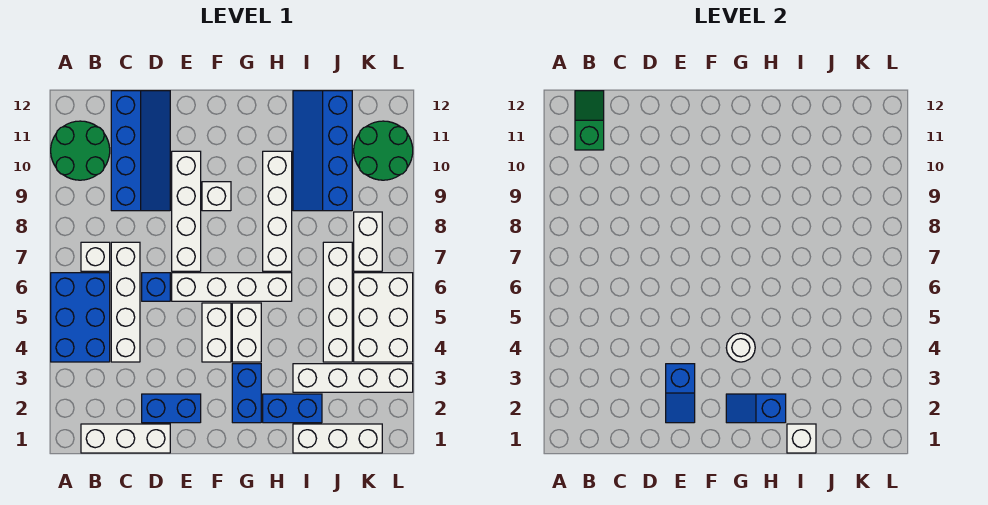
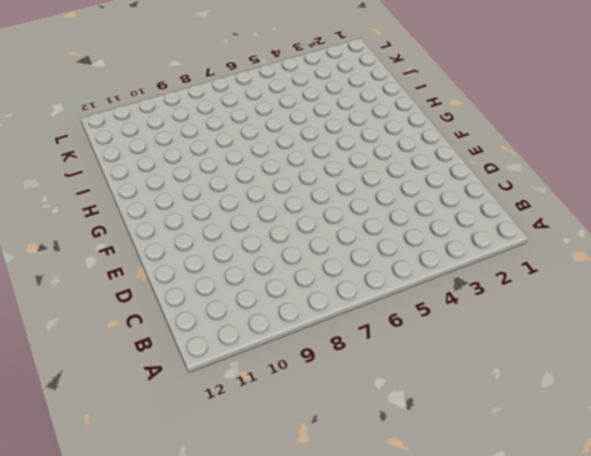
none -> blue 2x3 brick [51,273,110,362]
none -> green 2x2 round brick [51,121,110,180]
none -> white 1x3 brick [81,424,170,453]

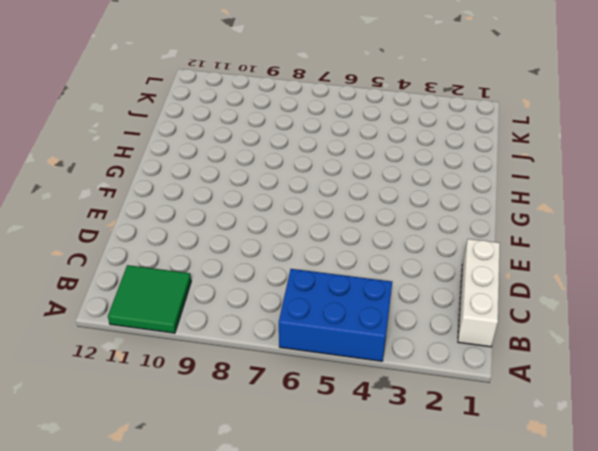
green 2x2 tile [108,265,191,333] -> green 2x2 round brick [51,121,110,180]
none -> white 1x1 brick [81,242,110,271]
none -> white 1x4 brick [111,242,140,362]
none -> blue 2x4 slope [111,91,170,211]

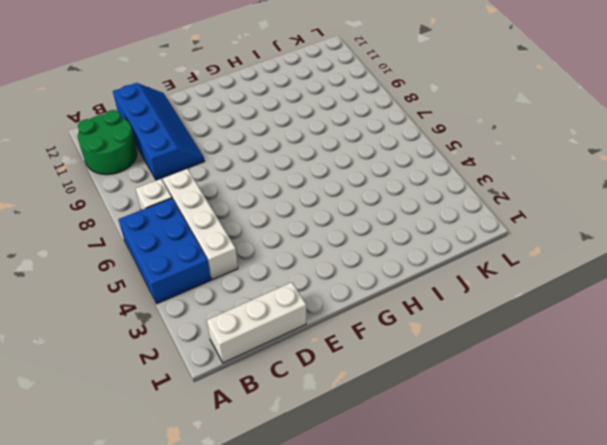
none -> blue 1x2 brick [142,394,201,423]
none -> blue 1x1 brick [142,273,170,301]
none -> white 1x4 brick [172,273,292,301]

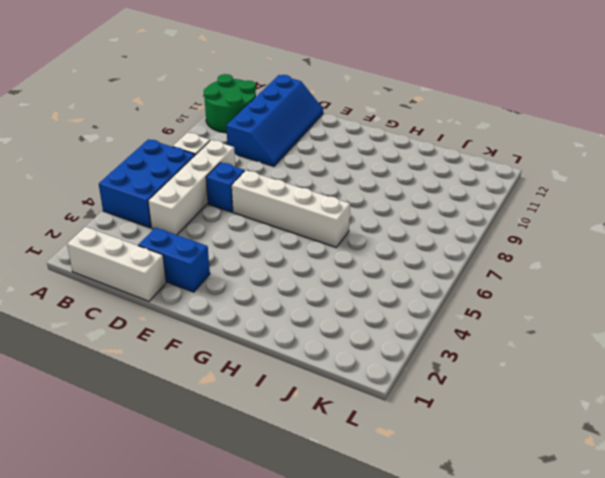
none -> white 1x4 brick [172,151,201,271]
none -> white 1x2 brick [202,303,231,362]
none -> white 1x1 brick [202,182,231,211]

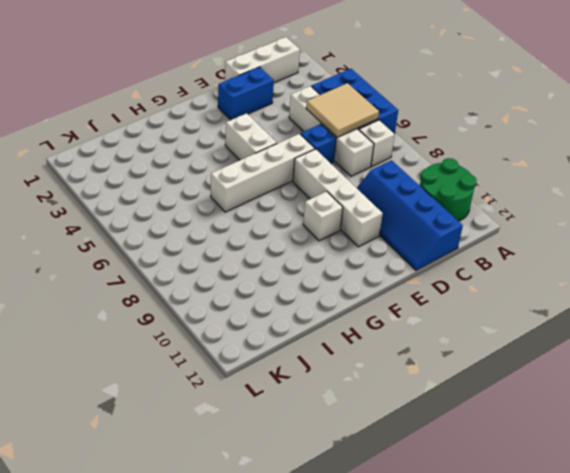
tan 2x2 tile [306,83,379,138] -> none
none -> blue 1x2 brick [232,364,261,423]
none -> white 1x2 brick [232,303,261,362]
none -> blue 1x2 brick [263,394,322,423]

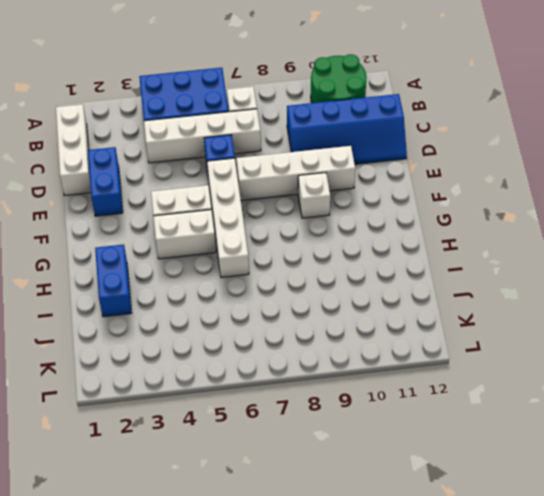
none -> blue 1x2 brick [232,364,261,423]
none -> white 1x4 brick [263,151,292,271]
none -> white 1x3 brick [293,424,382,453]

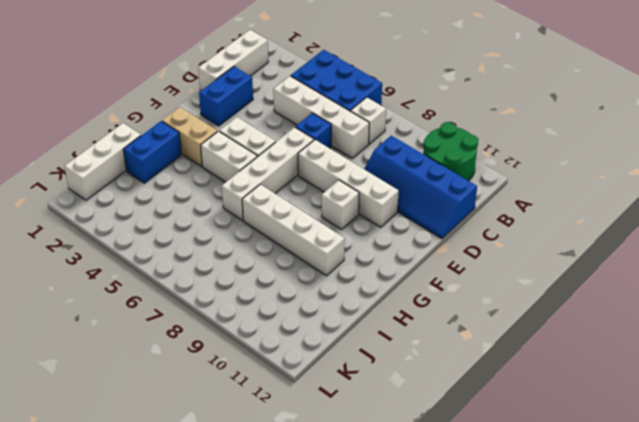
tan 1x2 brick [162,107,218,167] -> blue 1x2 brick [232,364,261,423]
none -> white 1x4 brick [293,364,413,392]
none -> blue 2x4 slope [293,91,352,211]
none -> white 1x4 brick [323,242,352,362]

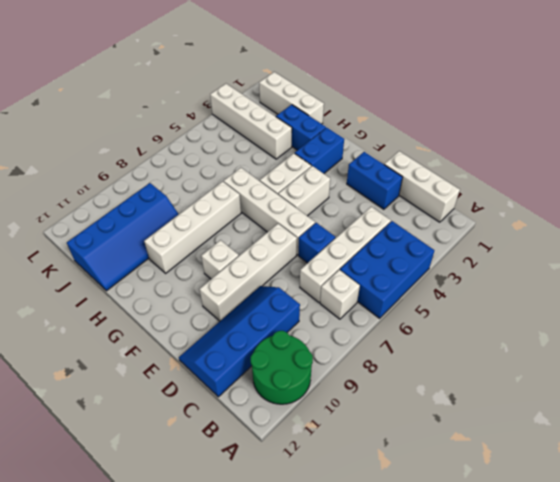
none -> white 1x4 brick [323,242,352,362]
none -> white 2x3 brick [354,273,413,362]
none -> white 1x2 brick [354,212,382,271]

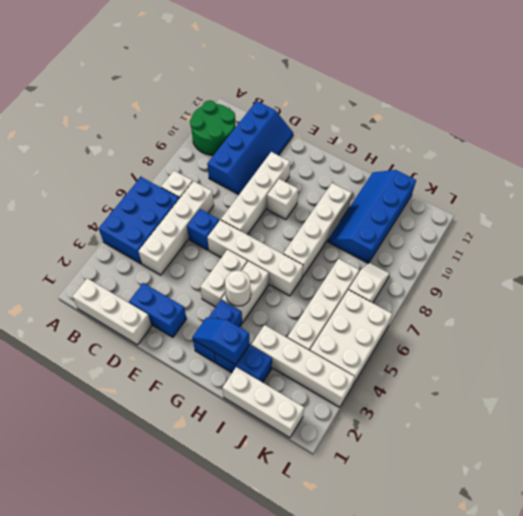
white 1x2 slope [349,263,390,303] -> white 1x2 brick [354,212,382,271]
none -> green 2x2 round brick [354,121,413,180]
none -> green 1x2 slope [575,91,604,150]
none -> blue 1x2 slope [666,364,695,423]

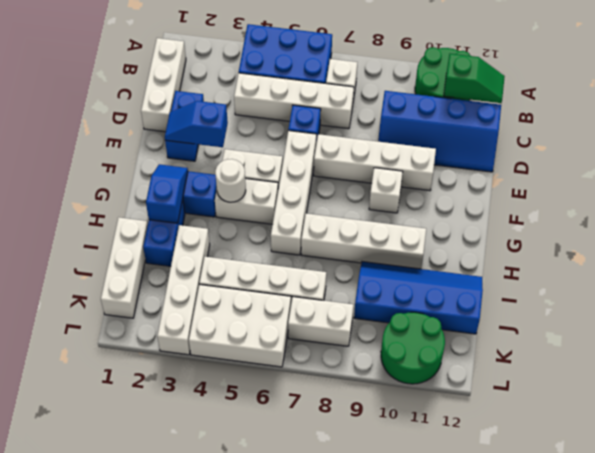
none -> white 1x1 brick [787,424,816,453]

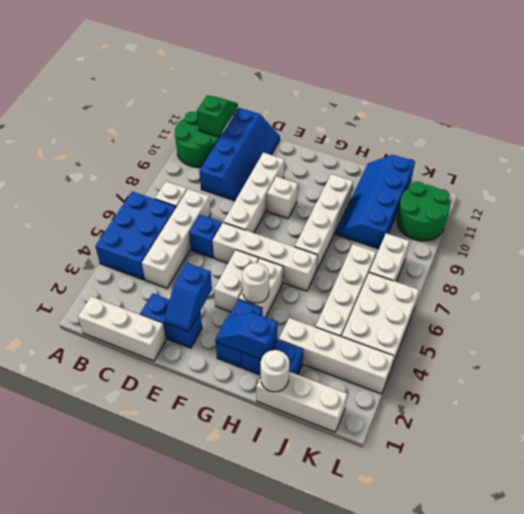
white 1x1 round brick [261,350,289,392] -> white 1x1 brick [787,424,816,453]

